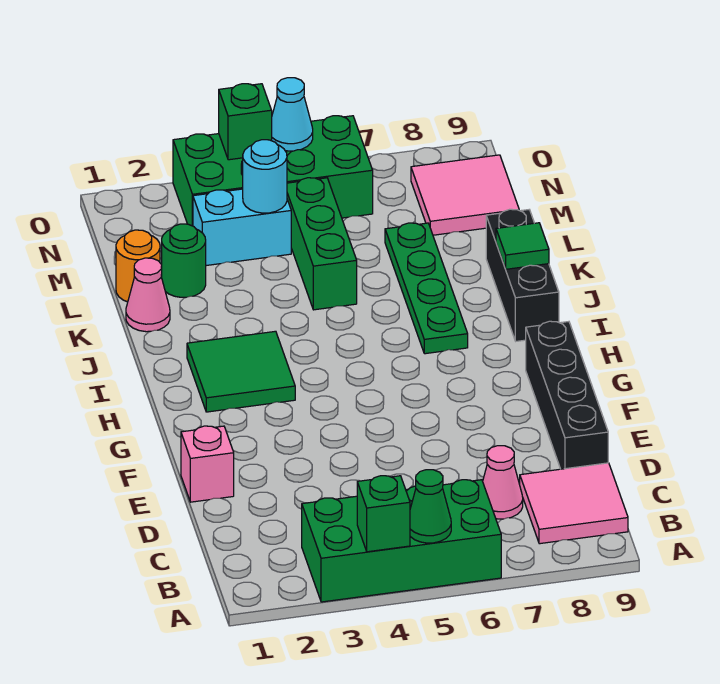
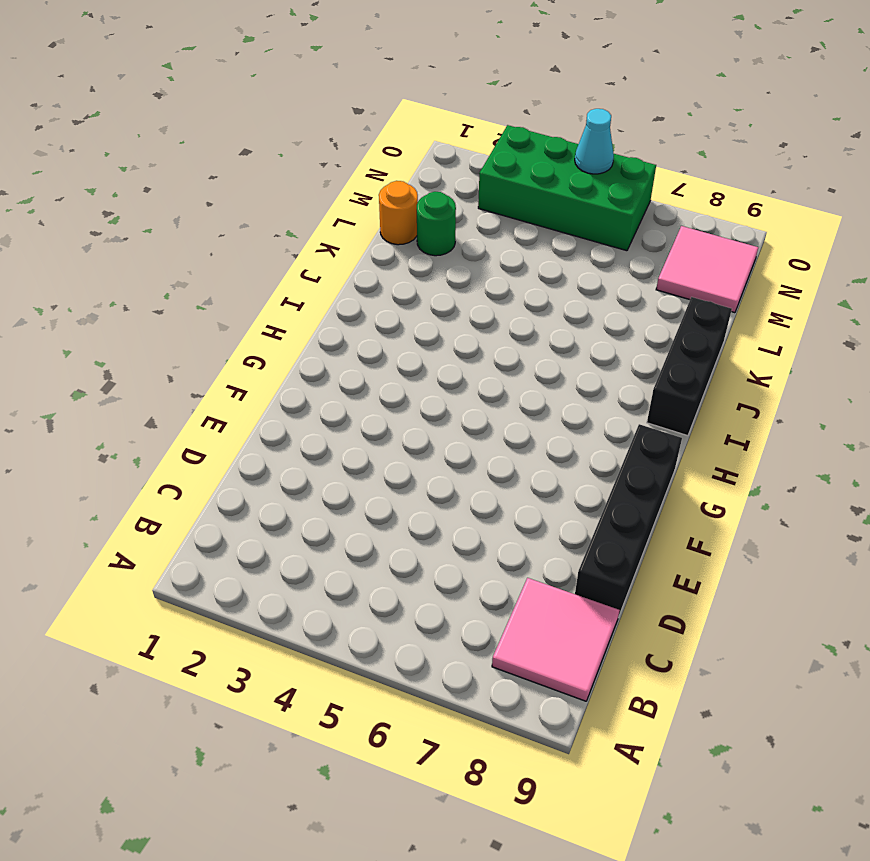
none -> green 2x4 brick [302,480,501,602]
none -> pink 1x1 cone [483,446,523,519]
none -> pink 1x1 brick [181,426,234,502]

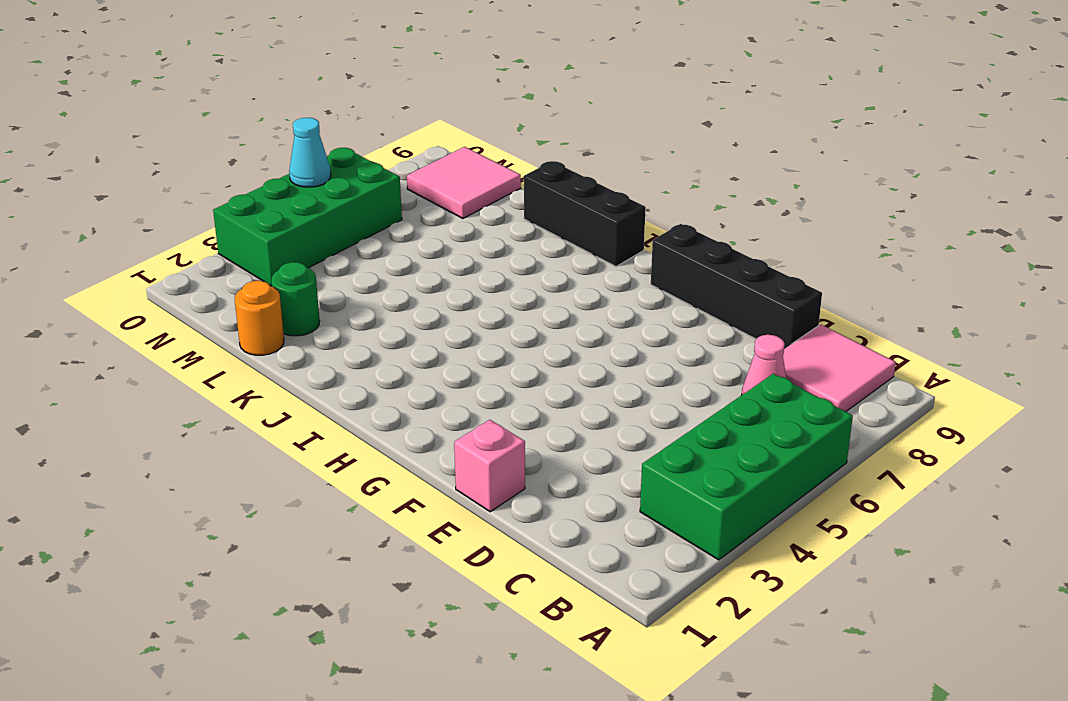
none -> green 2x2 tile [187,331,295,412]
none -> green 1x4 plate [385,223,468,354]
none -> pink 1x1 cone [126,258,170,332]

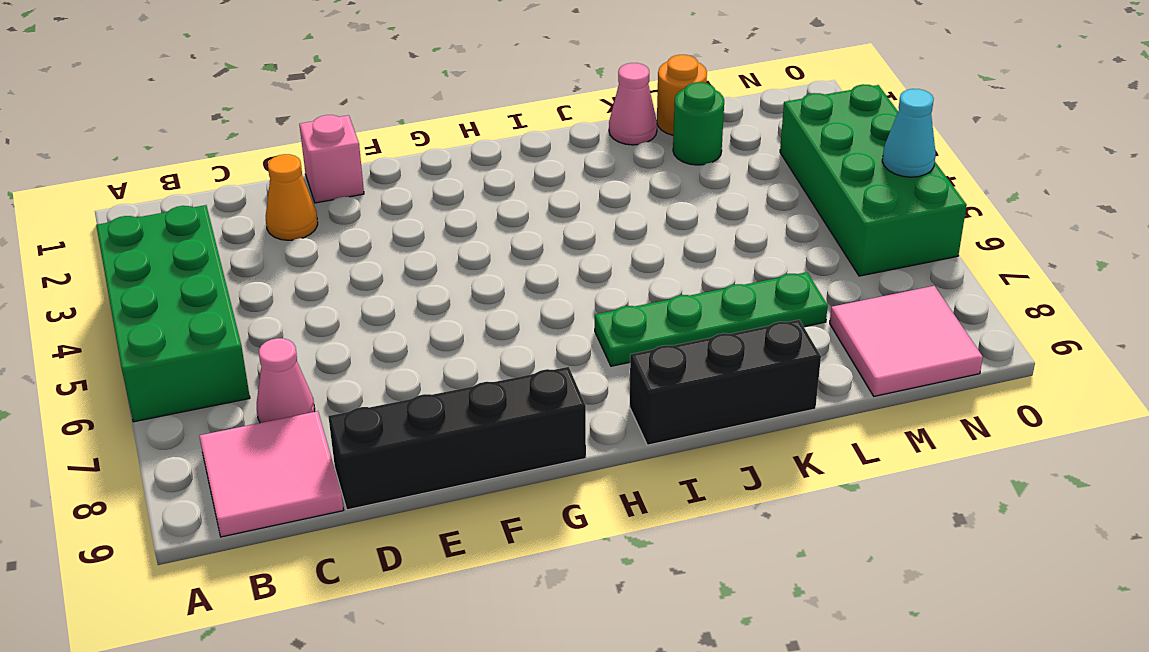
orange 1x1 cone [266,154,318,240] -> none
none -> green 2x2 tile [187,331,295,412]
none -> green 1x3 brick [287,178,357,310]
none -> cyan 1x2 brick [193,189,291,266]

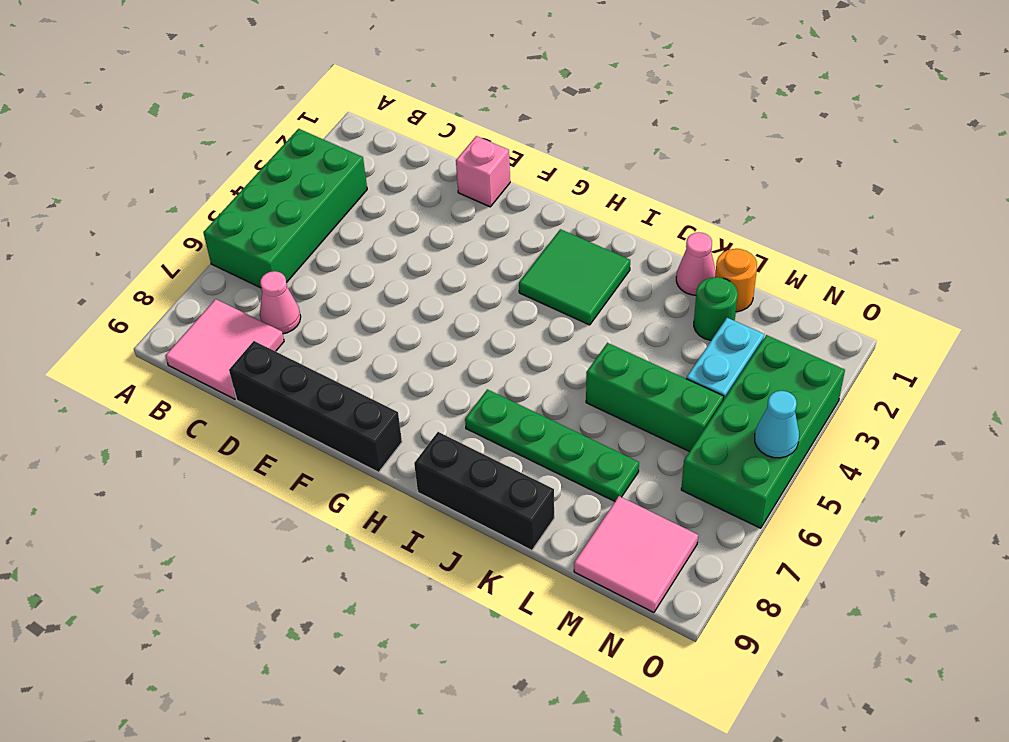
none -> green 1x1 brick [357,476,410,552]
none -> green 1x1 cone [410,470,451,543]
none -> green 1x1 tile [496,223,549,269]

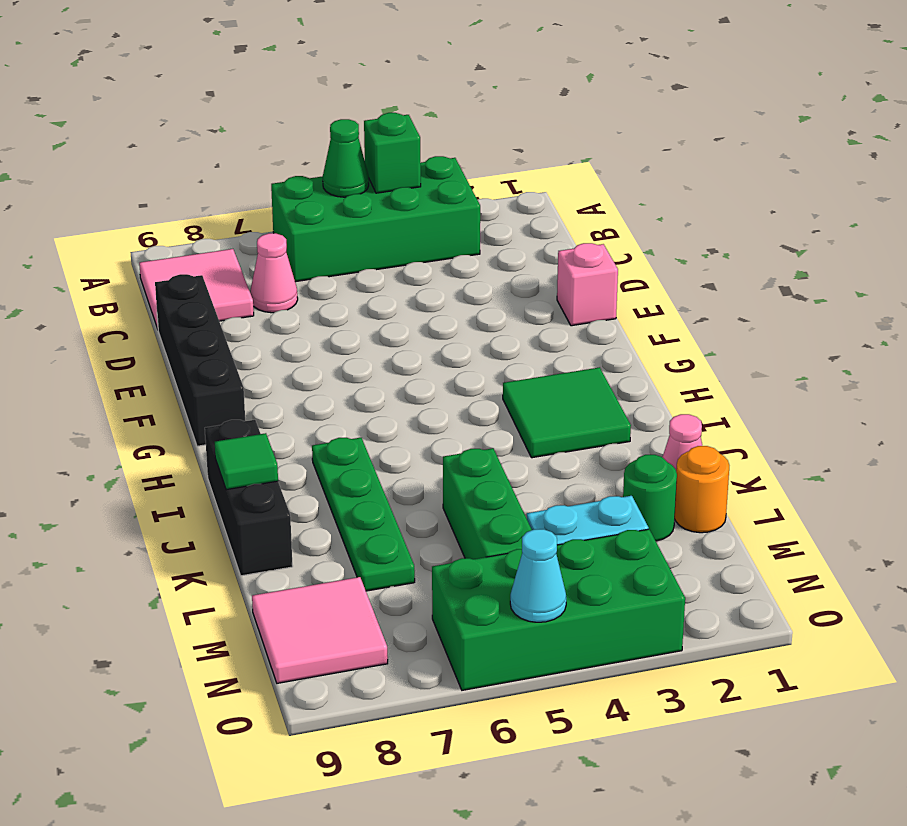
none -> cyan 1x1 round brick [243,140,287,213]
none -> green 1x1 brick [219,84,272,160]

